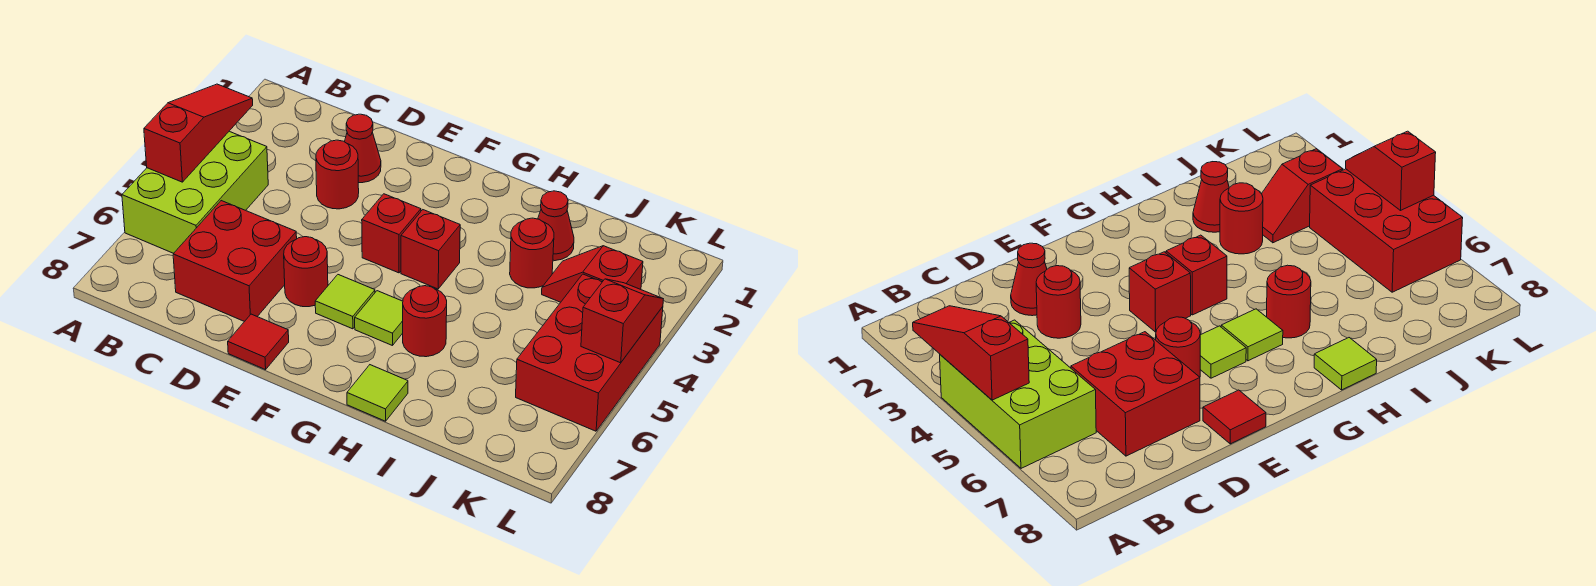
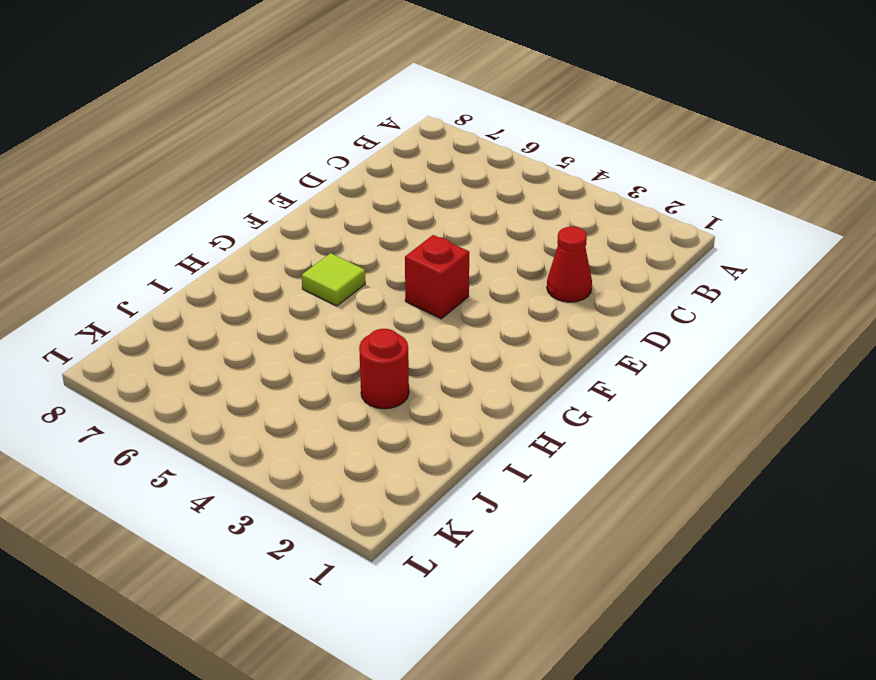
none -> lime 2x3 brick [122,131,268,253]
none -> red 2x2 brick [173,201,297,322]
none -> red 1x1 round brick [316,140,359,209]

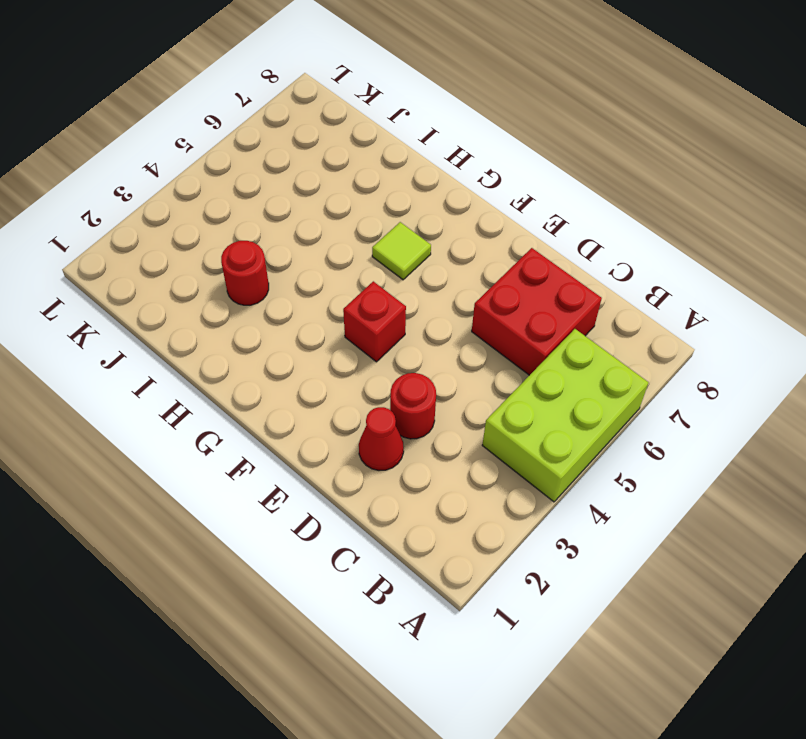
none -> red 1x1 round brick [284,237,328,307]
none -> red 1x1 tile [228,314,289,370]
none -> lime 1x1 tile [315,275,375,329]

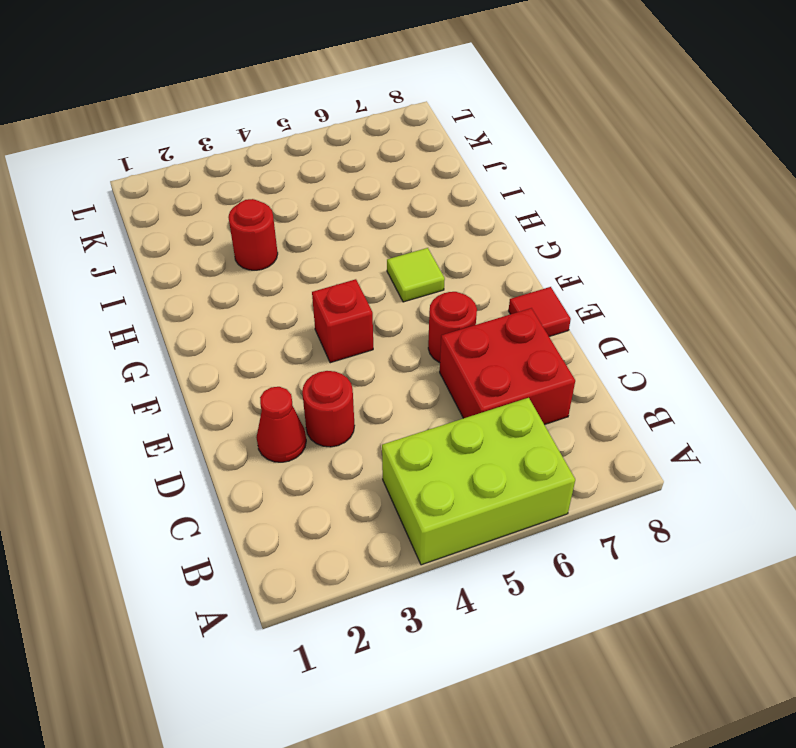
none -> lime 1x1 tile [315,275,375,329]
none -> red 1x1 brick [401,210,460,289]
none -> red 1x1 round brick [403,286,447,357]

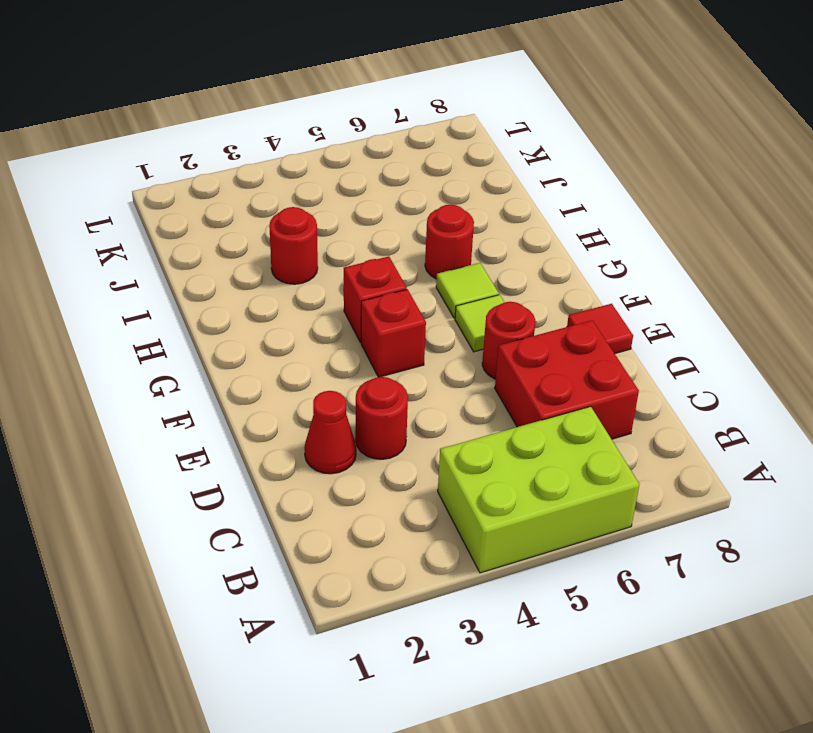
none -> lime 1x1 tile [347,365,408,421]
none -> red 1x1 cone [538,191,574,261]
none -> red 1x2 slope [542,246,643,302]

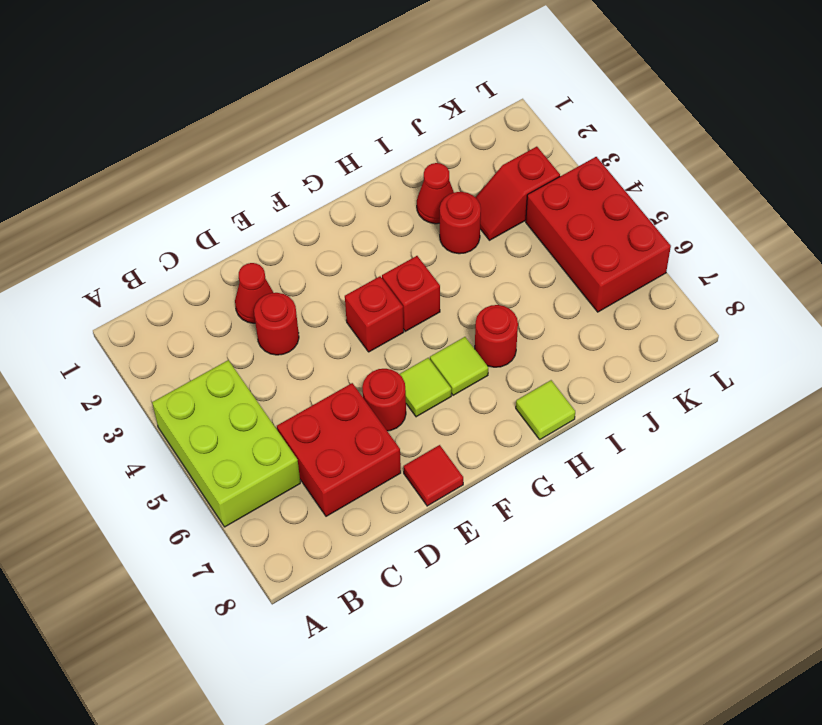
none -> red 1x3 slope [144,84,253,182]
none -> red 1x2 slope [581,279,663,363]

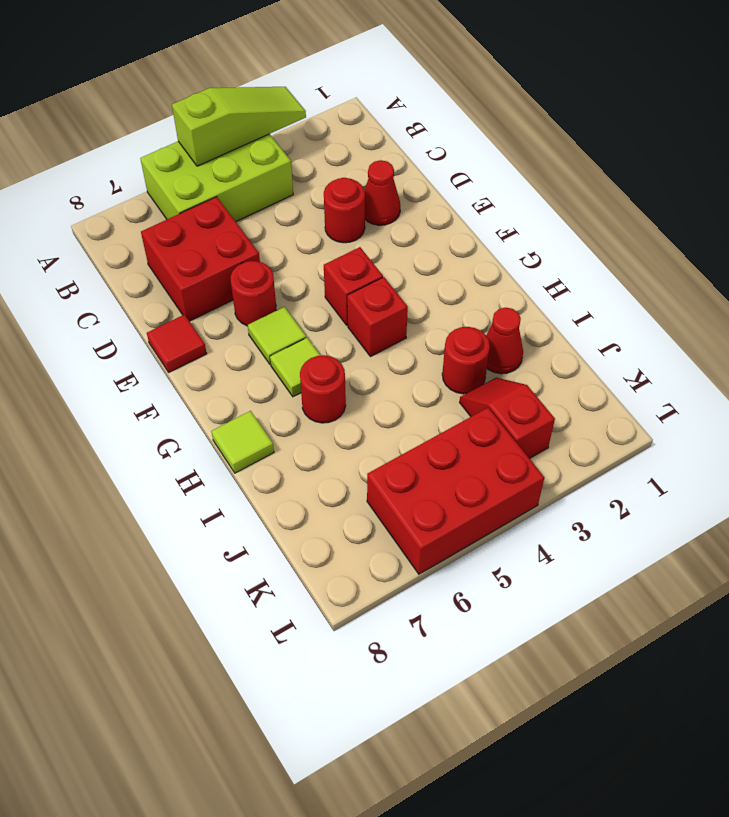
lime 1x3 slope [172,87,306,166] -> red 1x3 slope [144,84,253,182]
none -> red 1x2 slope [581,279,663,363]

